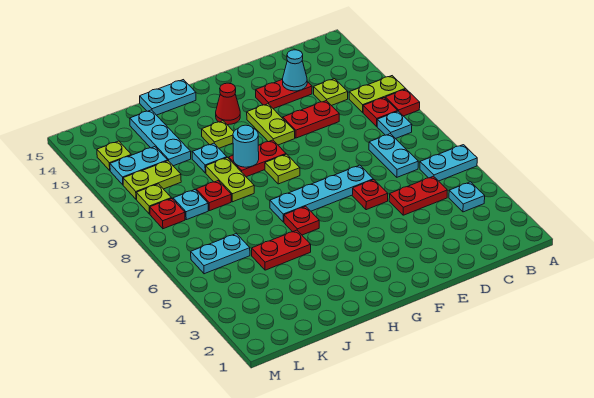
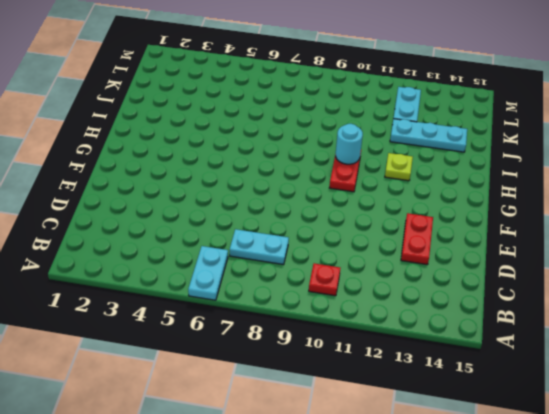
none -> red 1x1 plate [385,89,420,116]
none -> lime 1x2 plate [349,76,406,112]
none -> cyan 1x1 plate [449,182,485,212]
none -> cyan 1x1 plate [377,111,412,139]

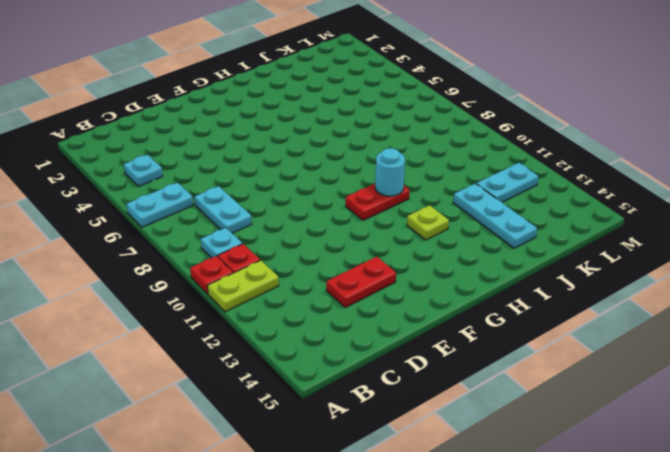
none -> red 1x2 plate [389,176,447,215]
none -> lime 1x1 plate [314,79,348,106]
none -> red 1x2 plate [283,101,339,138]
none -> red 1x1 plate [352,180,388,210]

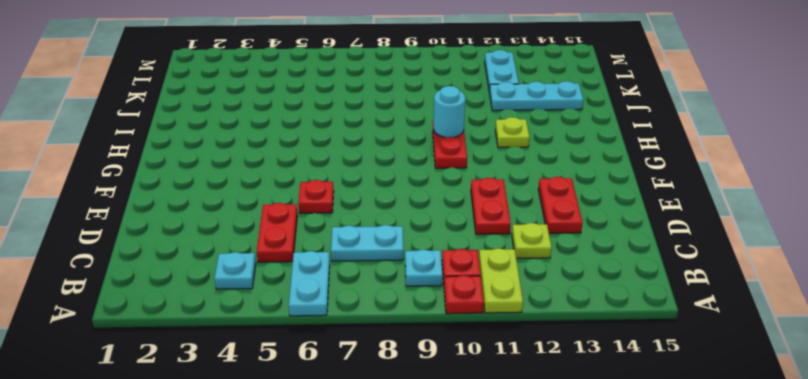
none -> cyan 1x4 plate [270,165,373,222]
none -> lime 1x2 plate [247,104,295,145]
none -> lime 1x1 plate [265,154,300,184]
none -> red 1x1 cone [216,83,240,125]

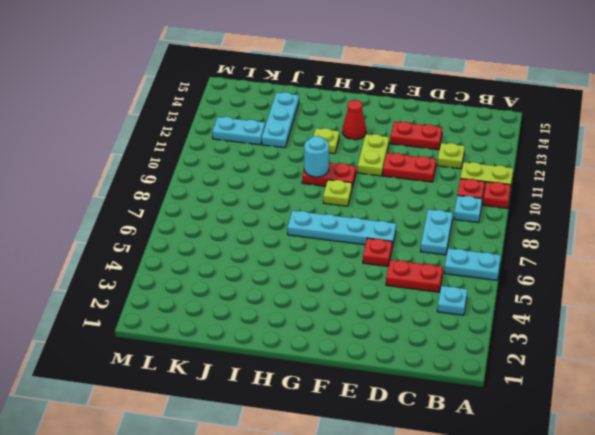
none -> red 1x1 plate [284,206,319,235]
none -> cyan 1x2 plate [140,80,196,115]
none -> red 1x2 plate [252,230,311,270]
none -> lime 1x2 plate [206,157,254,202]

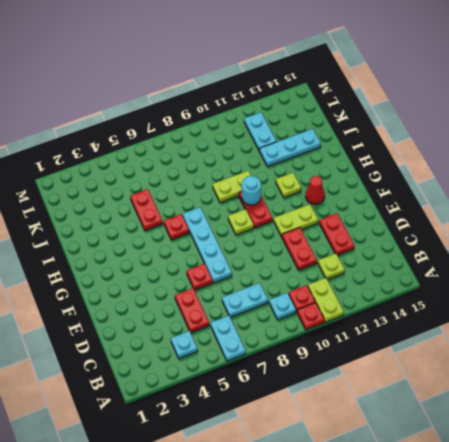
none -> cyan 1x2 plate [140,80,196,115]
none -> cyan 1x1 plate [192,143,227,173]
none -> red 1x1 plate [196,181,231,211]
none -> cyan 1x2 plate [191,234,250,274]

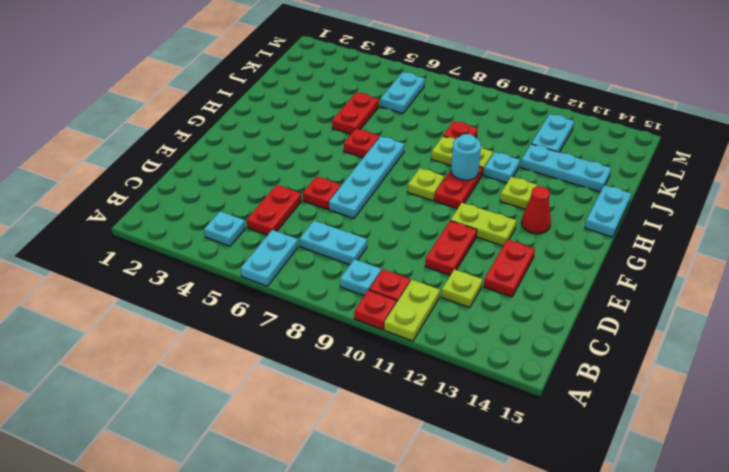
none -> cyan 1x1 plate [173,190,208,220]
none -> lime 1x2 plate [123,161,181,199]
none -> red 1x1 plate [150,198,185,229]
none -> lime 1x1 plate [136,184,171,214]

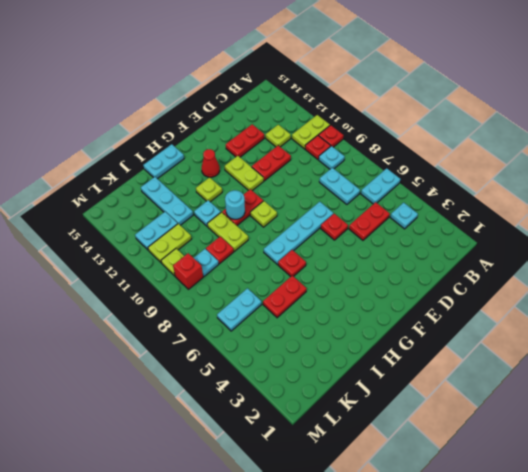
red 1x1 brick [173,253,203,289] -> red 1x1 plate [150,198,185,229]
none -> lime 1x1 plate [97,141,131,170]
none -> cyan 1x1 cone [283,50,307,91]

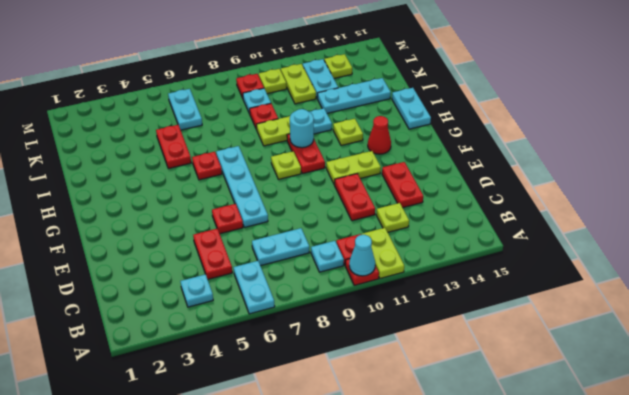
cyan 1x1 cone [349,235,375,276] -> cyan 1x1 cone moved to [283,50,307,91]

